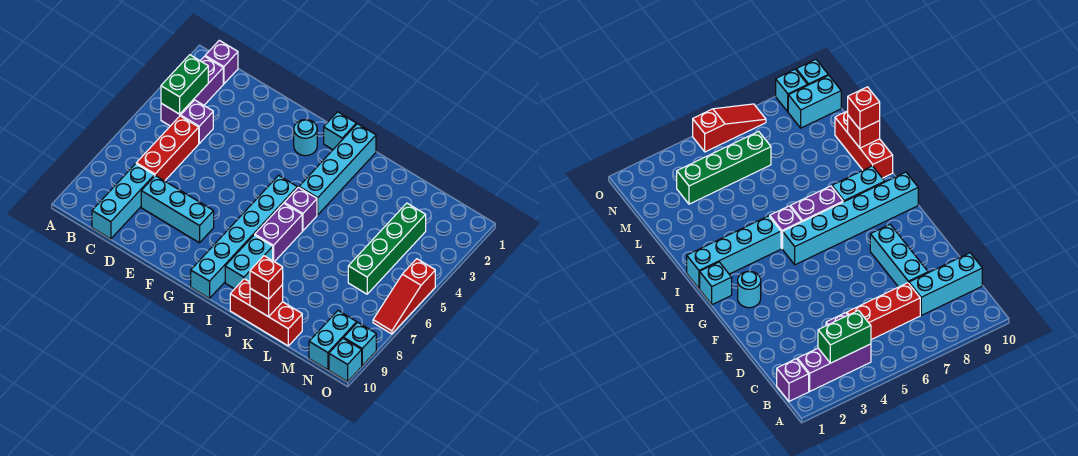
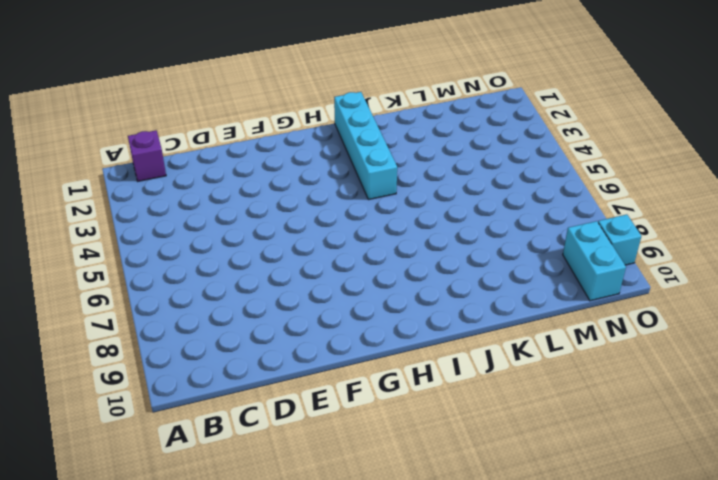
none -> purple 1x3 brick [161,56,223,126]
none -> purple 1x1 brick [181,100,213,143]
none -> red 1x3 brick [136,116,199,181]

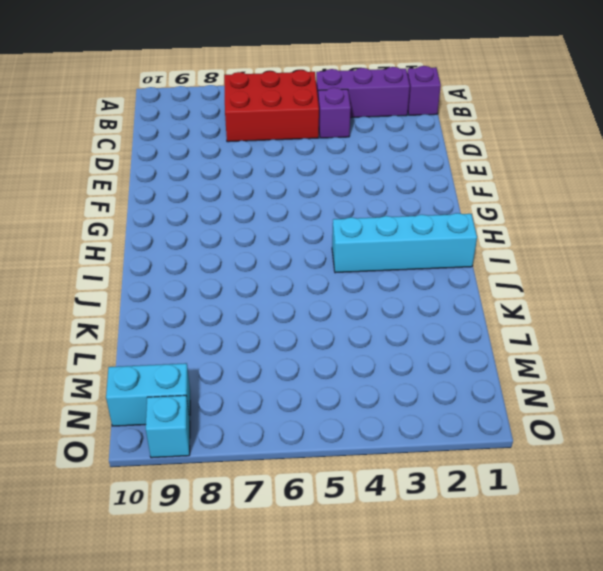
red 2x3 brick [224,70,319,142] -> red 1x3 brick [136,116,199,181]
none -> cyan 1x3 brick [92,164,154,239]
none -> cyan 1x3 brick [141,176,214,243]
none -> cyan 1x1 round brick [294,119,317,156]

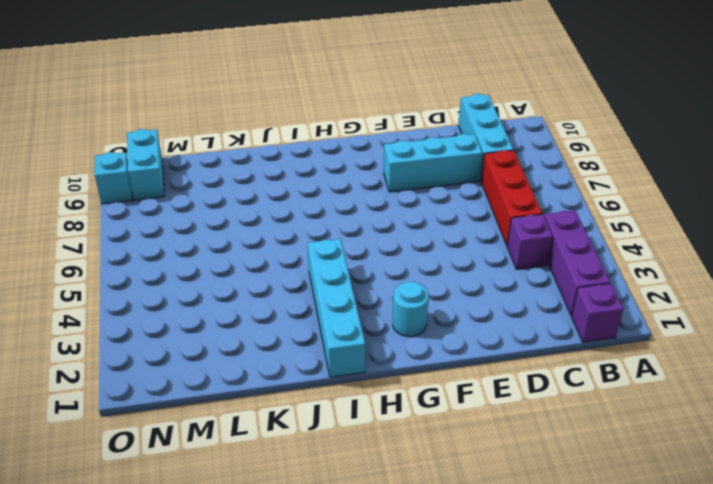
none -> cyan 1x1 brick [324,112,356,150]
none -> cyan 1x6 brick [191,175,297,298]
none -> purple 1x1 brick [284,187,317,231]

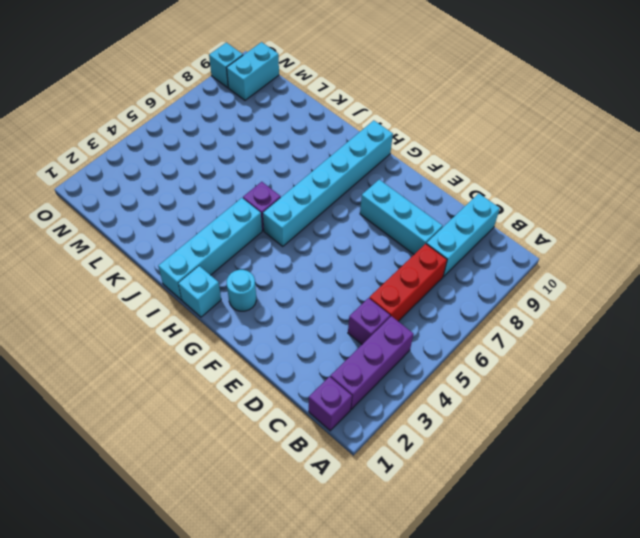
none -> purple 1x2 brick [255,203,302,262]
none -> cyan 1x2 brick [225,235,273,289]
none -> red 1x3 brick [230,279,302,346]

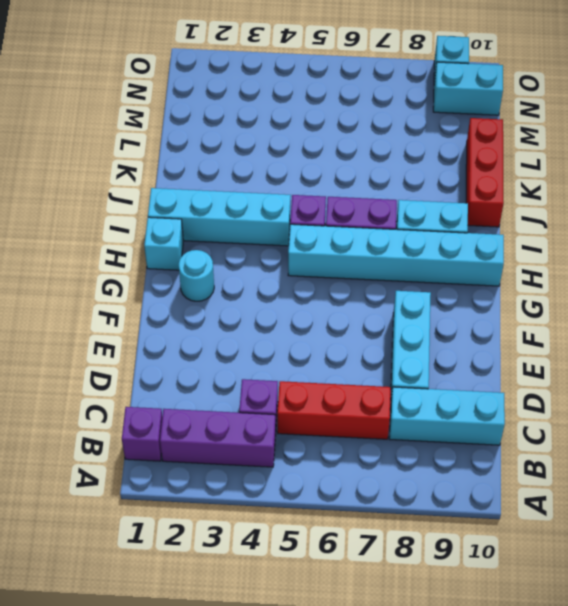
none -> green 1x4 brick [348,203,426,294]
none -> red 1x3 slope [373,259,435,334]
none -> cyan 1x1 brick [329,338,362,382]

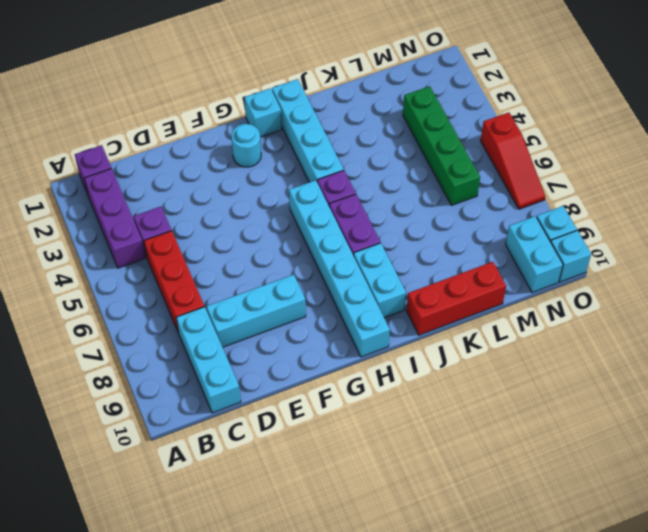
none -> green 1x2 brick [161,55,208,114]
none -> red 1x1 brick [250,285,283,317]
none -> red 1x1 brick [250,256,283,299]

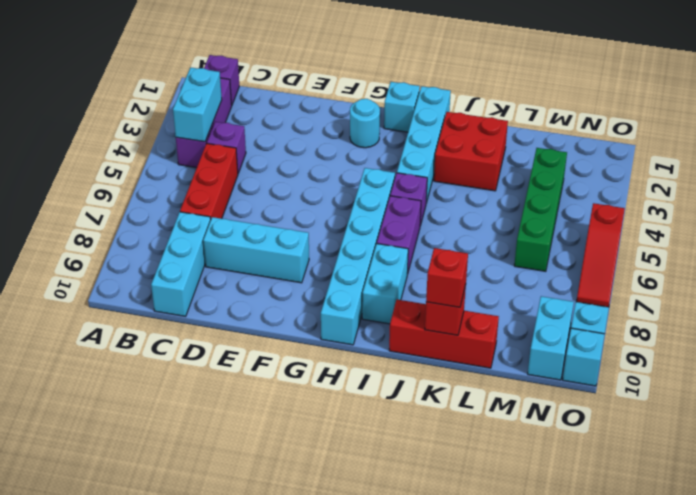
cyan 1x2 brick [173,67,222,142] -> green 1x2 brick [161,55,208,114]
red 2x2 brick [434,112,508,191] -> none

